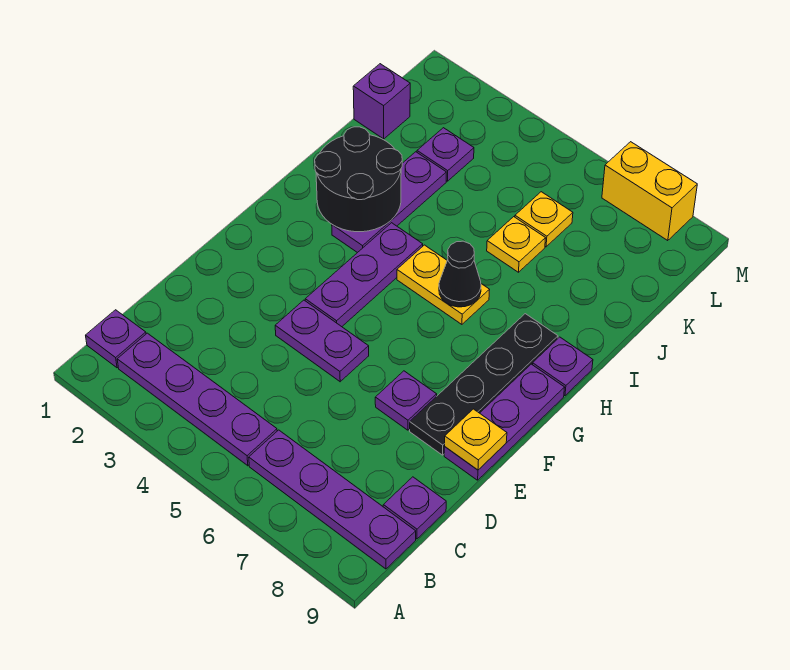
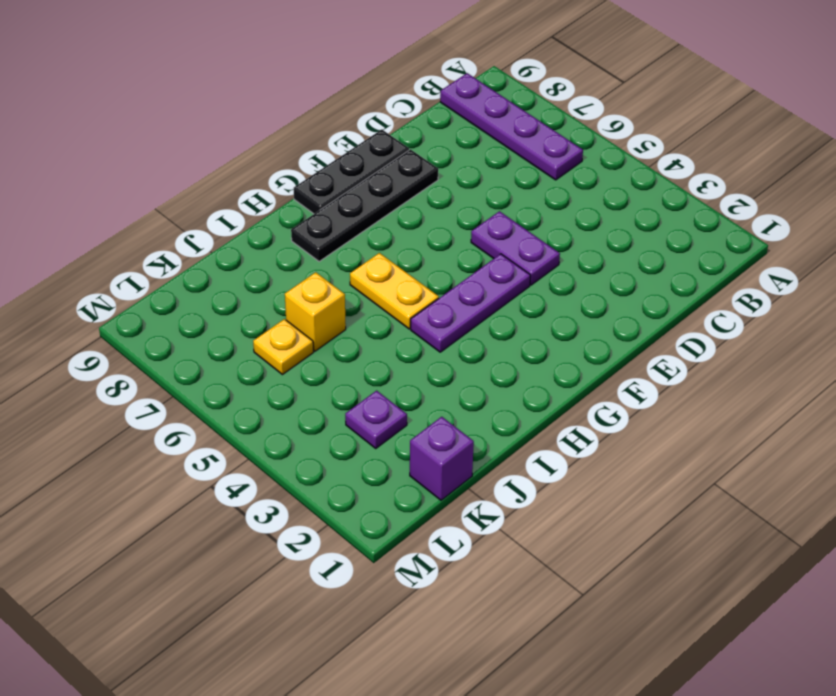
black 1x3 plate [294,130,409,214] -> purple 1x3 plate [444,364,565,480]
yellow 1x1 brick [285,272,346,351] -> yellow 1x1 plate [487,217,546,272]
none -> purple 1x1 plate [86,310,146,368]
none -> purple 1x4 plate [117,333,277,466]
none -> purple 1x1 plate [383,477,446,539]

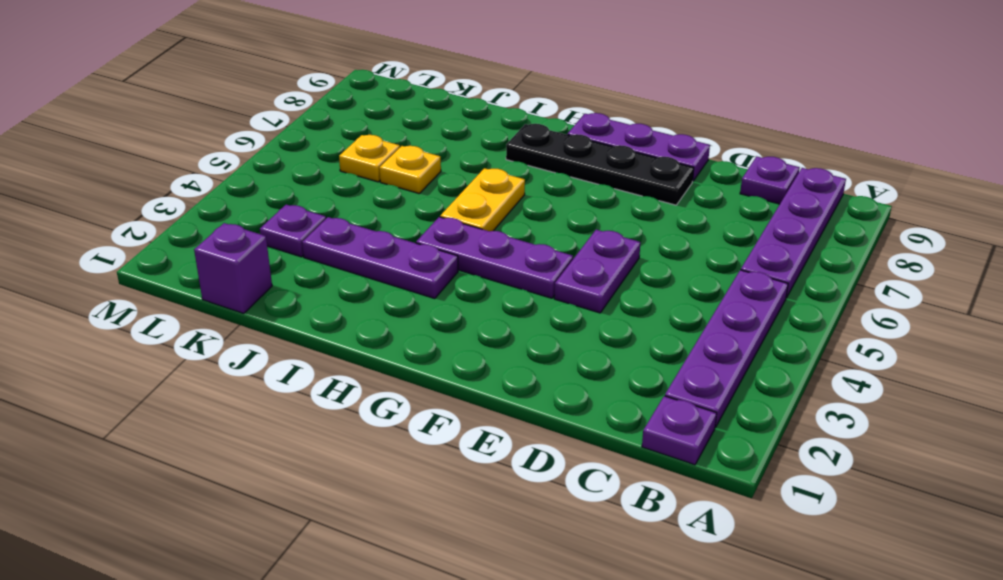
none -> purple 1x1 plate [375,371,437,430]
none -> purple 1x1 plate [532,337,593,396]
none -> yellow 1x2 brick [602,142,697,241]

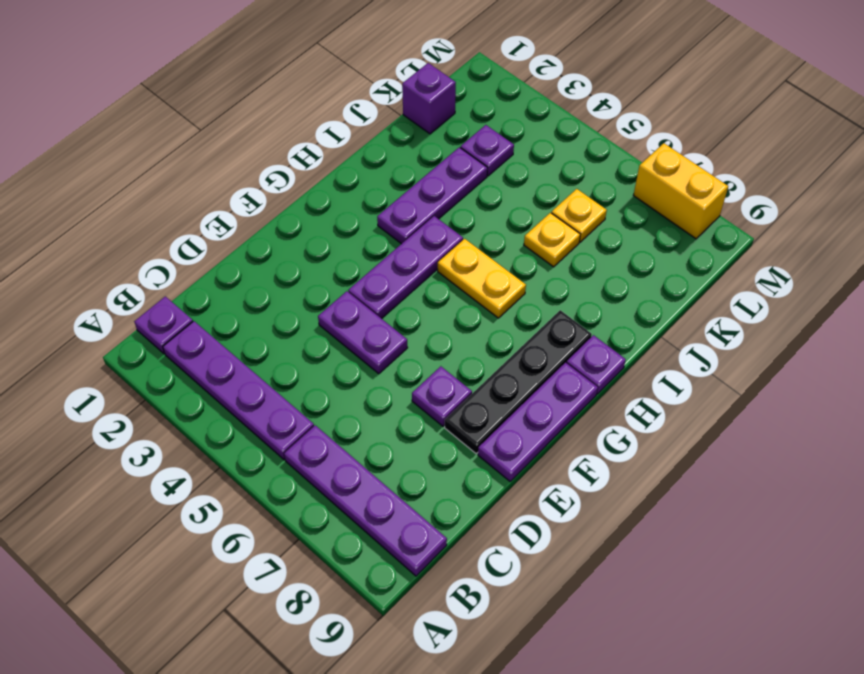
none -> purple 1x1 plate [383,477,446,539]
none -> yellow 1x1 plate [445,409,507,470]
none -> black 2x2 round brick [315,127,402,232]

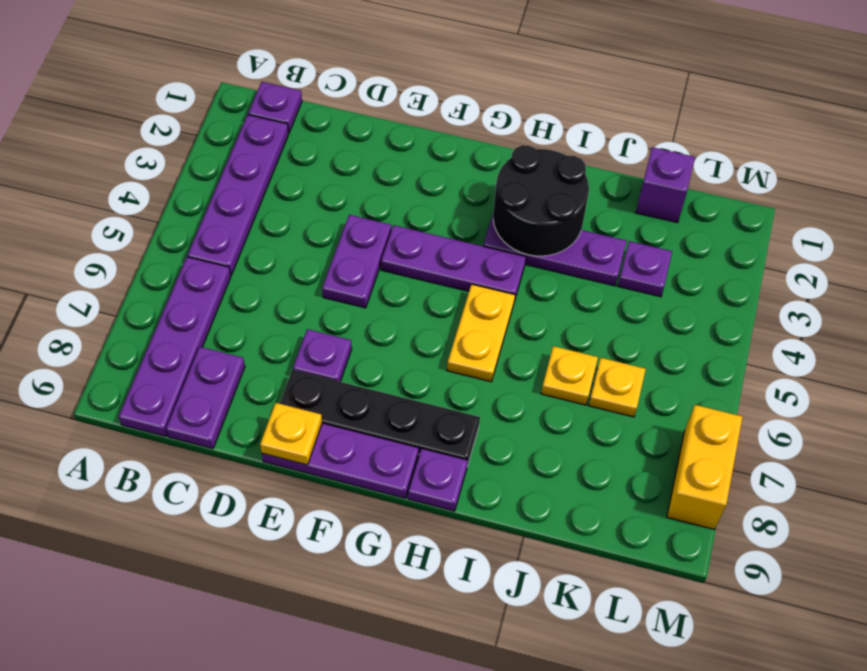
purple 1x2 plate [166,347,245,449] -> purple 1x1 plate [383,477,446,539]
none -> black 1x1 cone [439,241,481,307]

